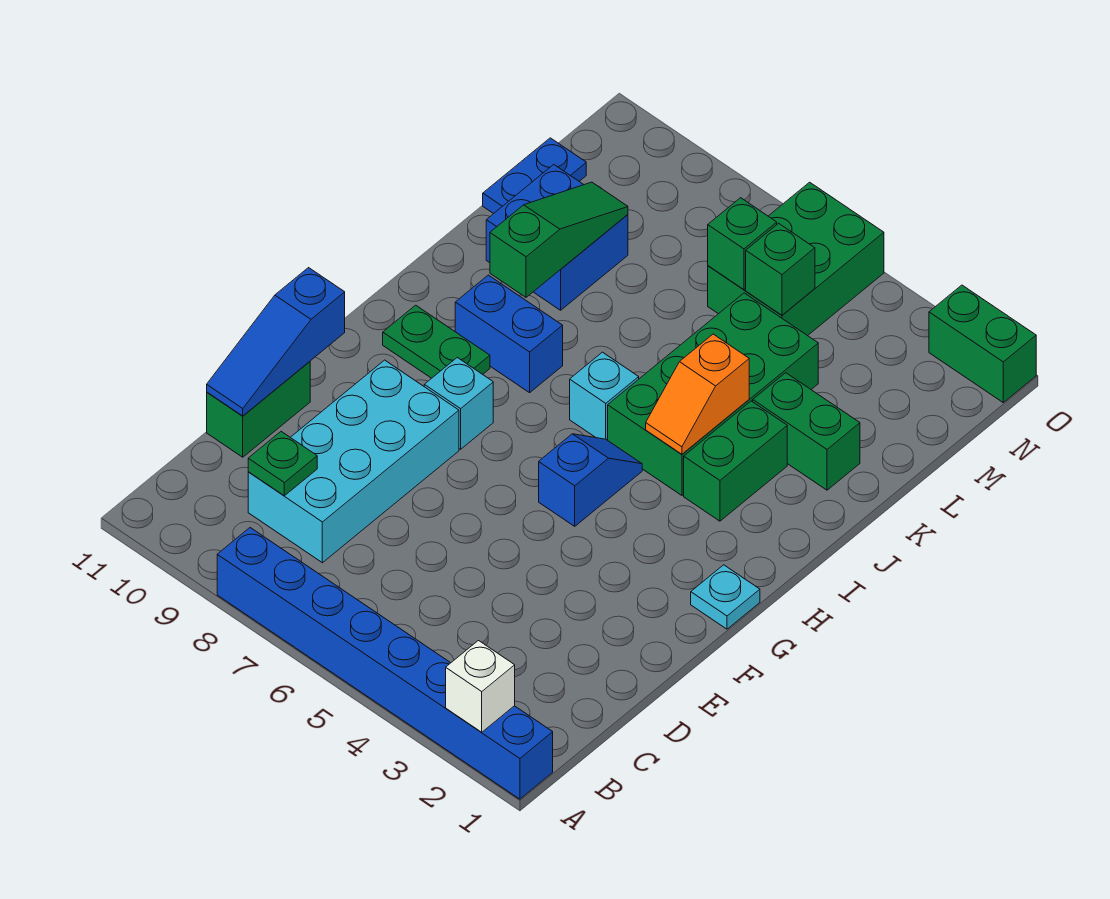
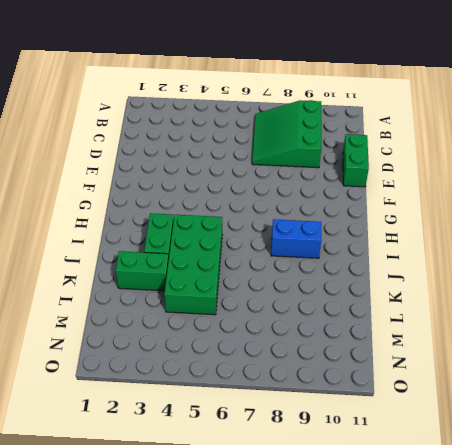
green 3x3 slope [252,100,321,168] -> cyan 2x4 brick [248,360,459,563]
none -> blue 1x8 brick [217,528,553,799]
none -> cyan 1x1 plate [691,565,760,629]
none -> blue 1x2 slope [539,434,642,526]

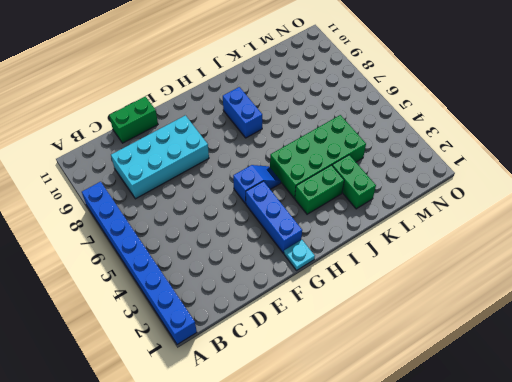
blue 1x3 brick [246,181,302,253] -> none
none -> cyan 1x1 brick [424,358,493,449]
none -> green 1x2 plate [383,305,490,378]
none -> cyan 1x1 brick [570,352,639,440]

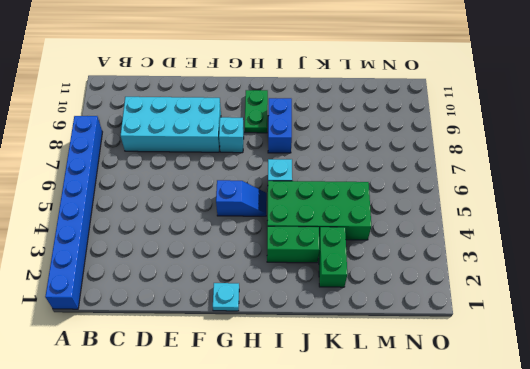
none -> green 1x2 brick [207,362,310,457]
none -> blue 2x2 brick [486,165,628,310]
none -> blue 1x2 plate [483,138,586,214]

